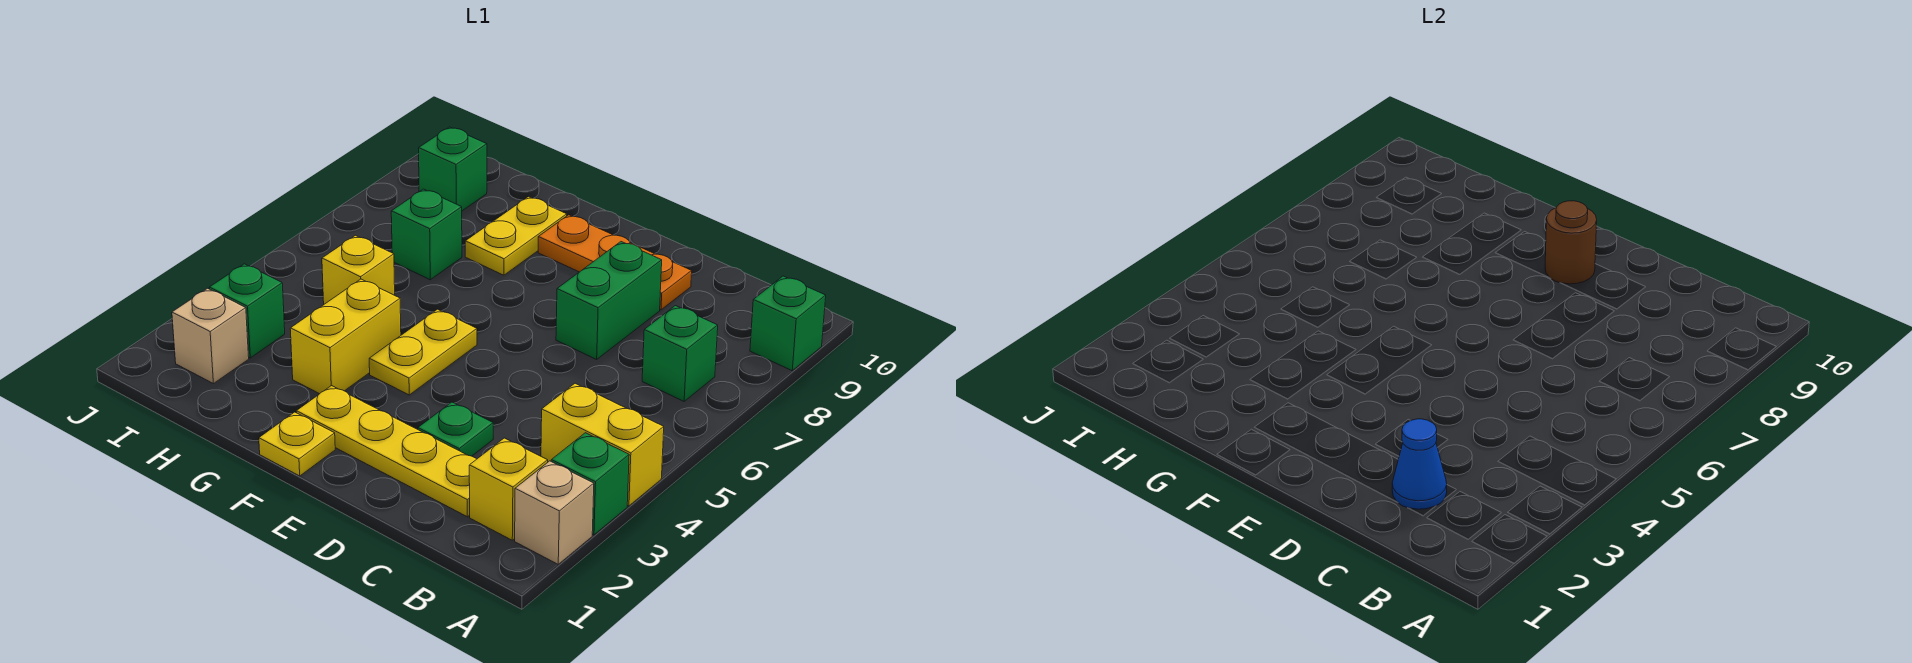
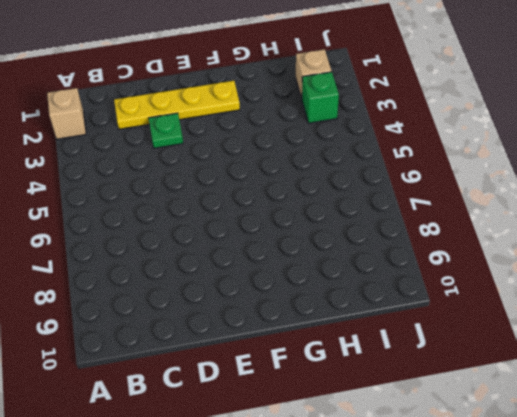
none -> green 1x1 brick [551,433,629,535]
none -> yellow 1x2 brick [541,383,664,506]
none -> green 1x1 brick [750,276,826,371]

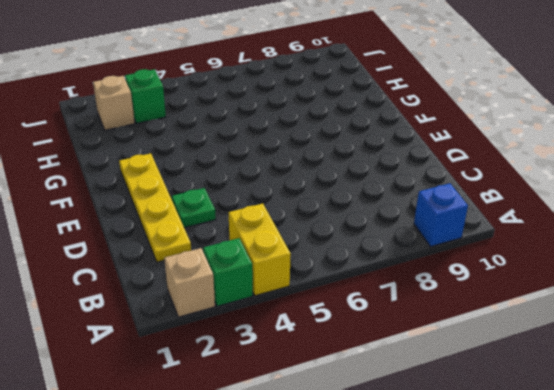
blue 1x1 brick [414,183,468,247] -> green 1x1 brick [750,276,826,371]
none -> yellow 1x1 brick [469,438,548,540]
none -> green 1x1 brick [642,306,718,401]
none -> green 1x2 brick [556,242,662,359]

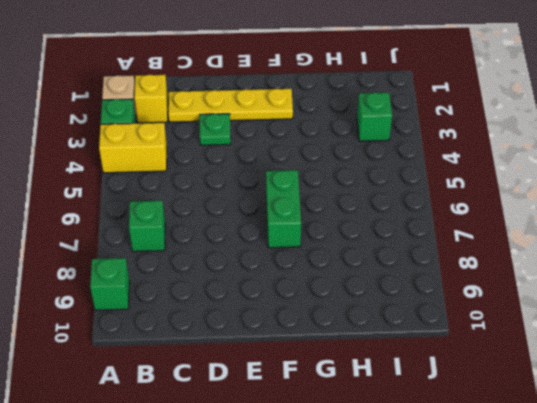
green 1x2 brick [266,170,301,248] -> green 1x2 brick moved to [556,242,662,359]
none -> orange 1x3 plate [538,215,692,310]
none -> yellow 1x1 plate [259,412,335,476]
none -> yellow 1x2 plate [369,309,477,395]

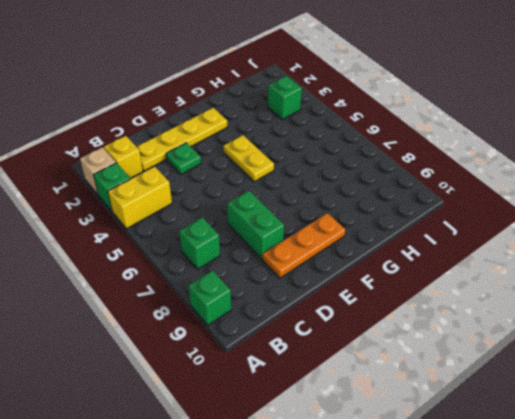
none -> yellow 1x1 plate [259,412,335,476]
none -> yellow 1x2 brick [290,279,401,394]
none -> yellow 1x2 plate [465,197,567,275]

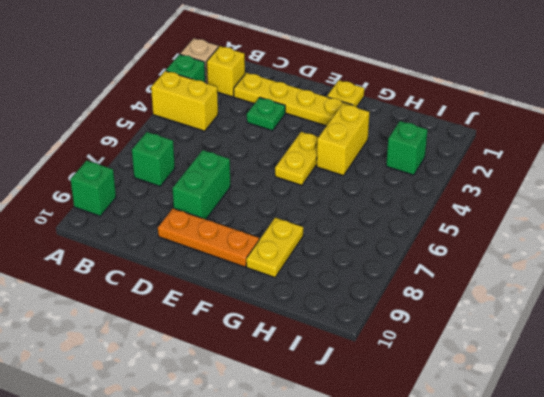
none -> yellow 1x1 brick [322,235,395,304]
none -> green 1x1 brick [391,189,462,280]
none -> tan 1x1 brick [172,288,249,384]

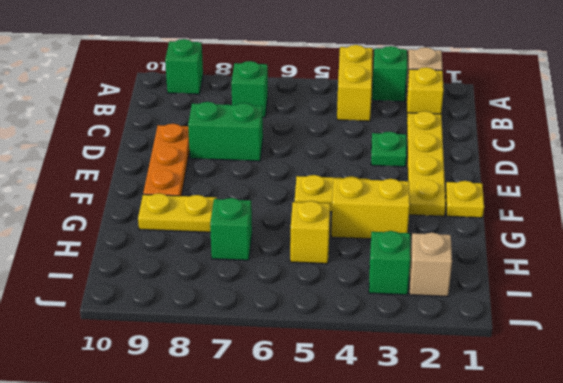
none -> green 1x1 brick [419,127,487,211]
none -> blue 1x1 cone [1392,419,1447,509]
none -> brown 1x1 round brick [1545,201,1597,284]

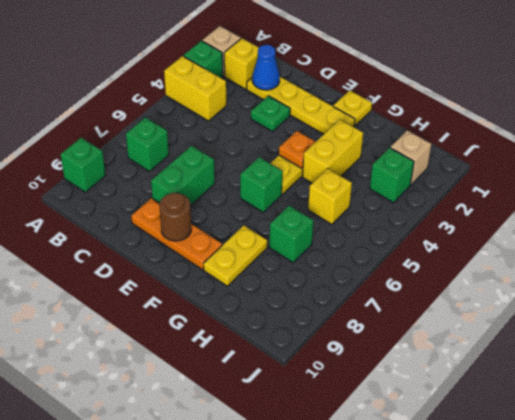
orange 1x1 plate [279,131,316,168] -> none
green 1x1 brick [240,157,283,212] -> green 1x1 brick moved to [419,127,487,211]

